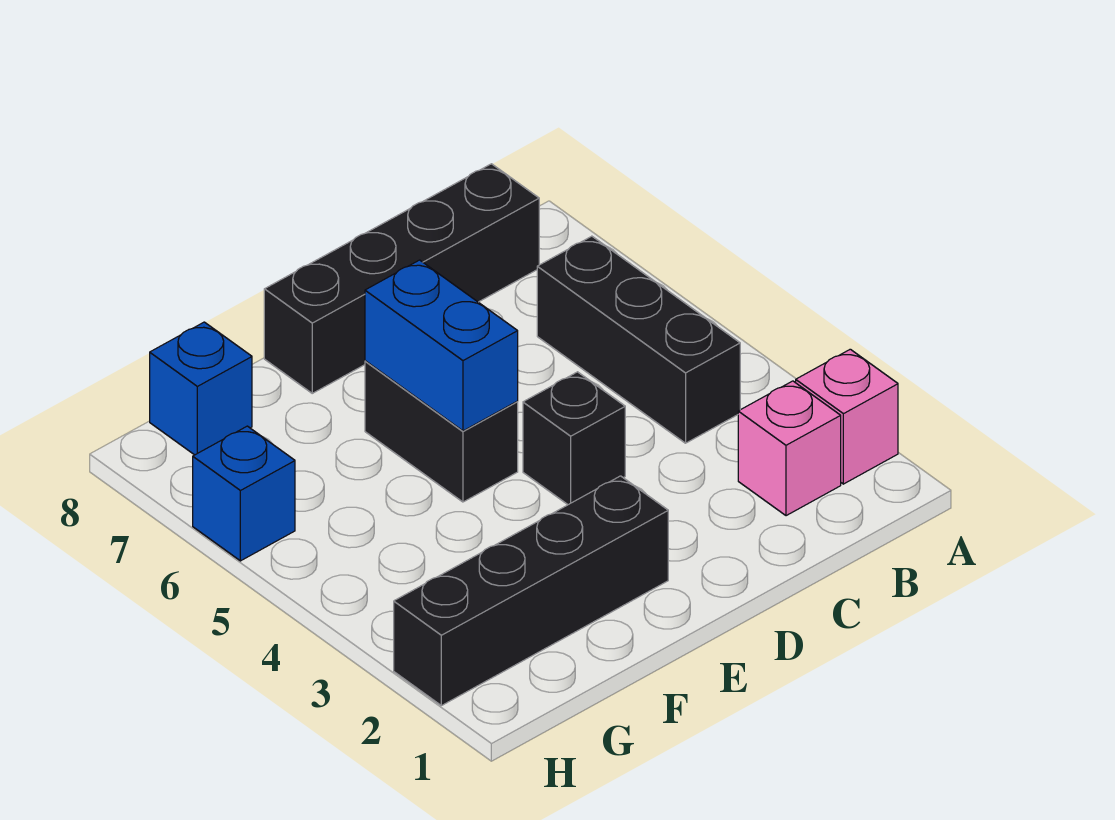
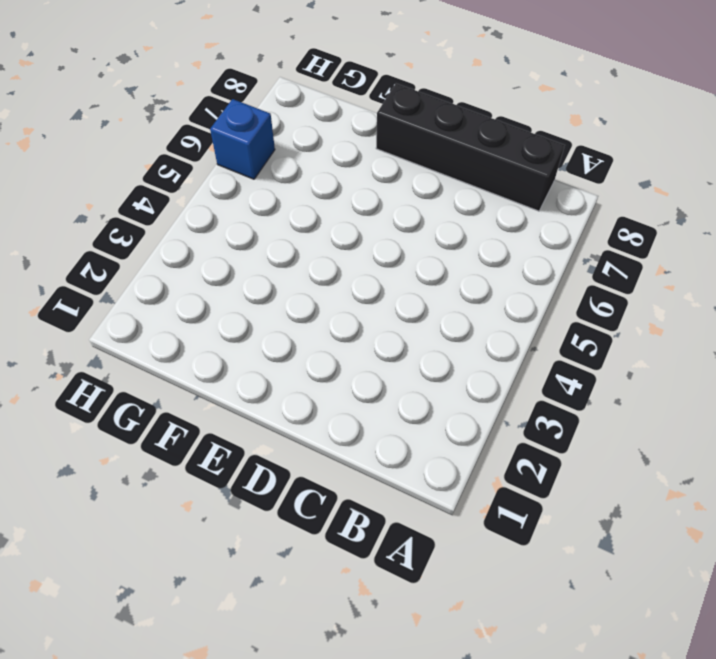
none -> pink 1x1 brick [796,349,898,484]
none -> pink 1x1 brick [738,381,841,516]

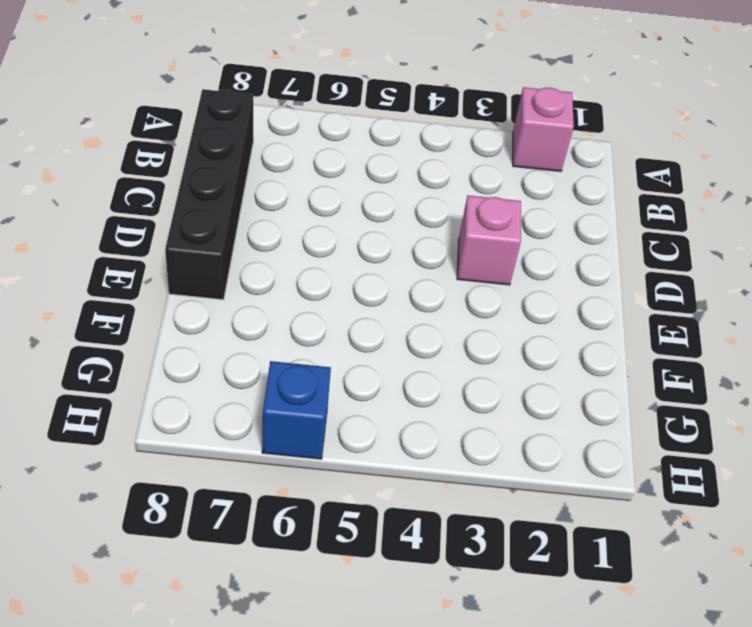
pink 1x1 brick [457,195,521,285] -> pink 1x1 brick moved to [738,381,841,516]
none -> black 1x3 brick [537,236,740,443]
none -> black 1x1 brick [523,372,625,505]

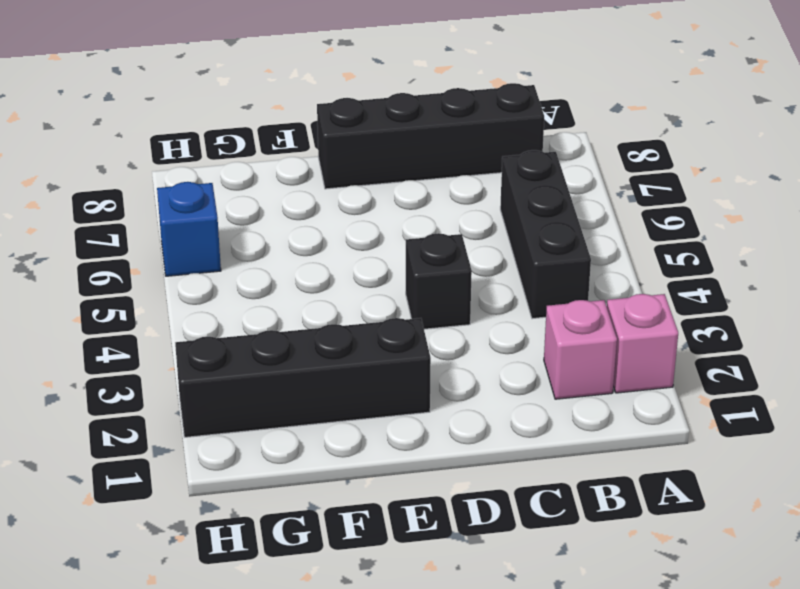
none -> black 1x2 brick [365,361,518,502]
none -> blue 1x1 brick [150,322,252,455]

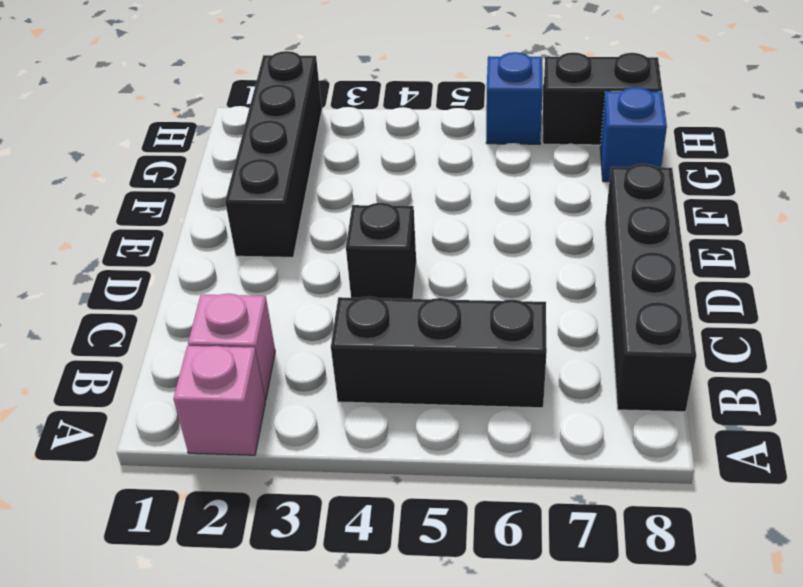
black 1x2 brick [543,52,662,145] -> black 1x2 brick moved to [365,361,518,502]
none -> blue 1x2 brick [365,260,518,431]

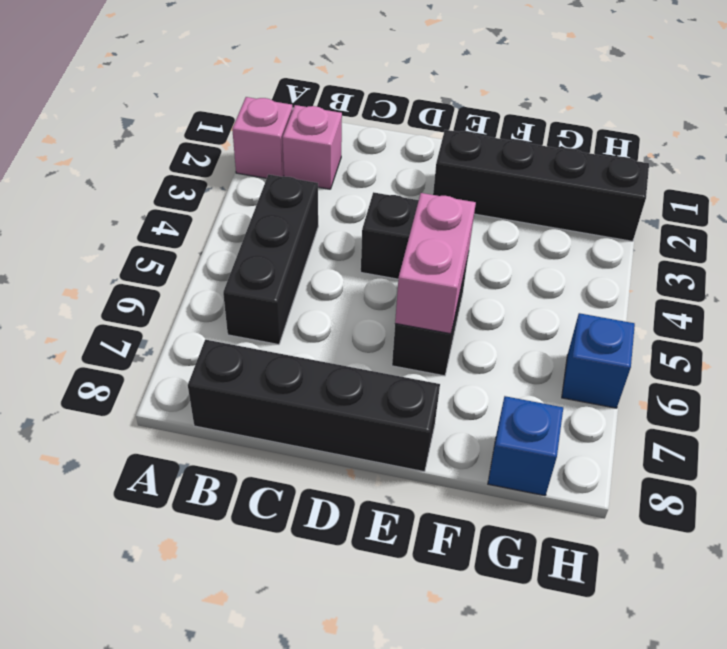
pink 1x2 brick [395,193,476,334] -> blue 1x2 brick [365,260,518,431]

